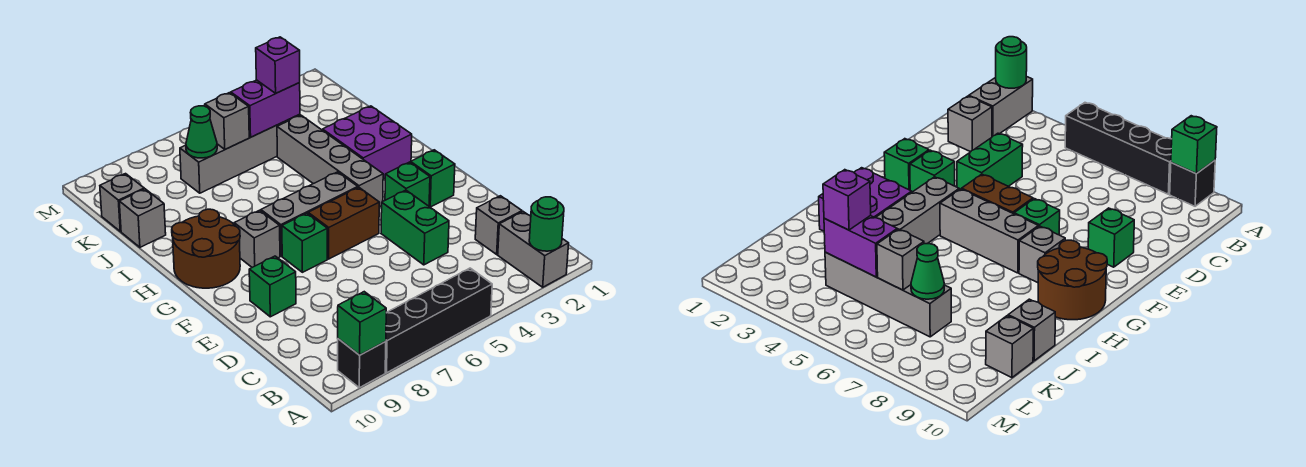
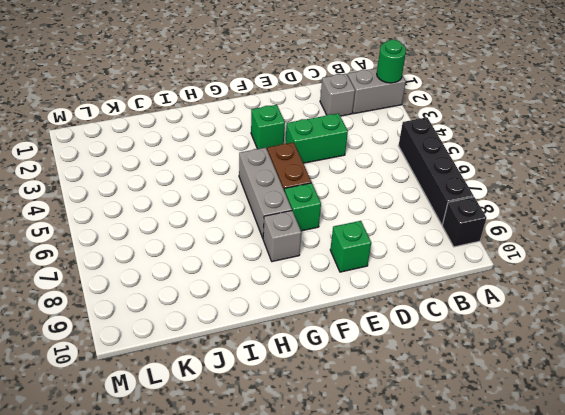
none -> green 1x1 brick [411,150,455,207]
none -> grey 1x4 brick [277,115,383,207]
none -> brown 2x2 round brick [172,209,240,288]

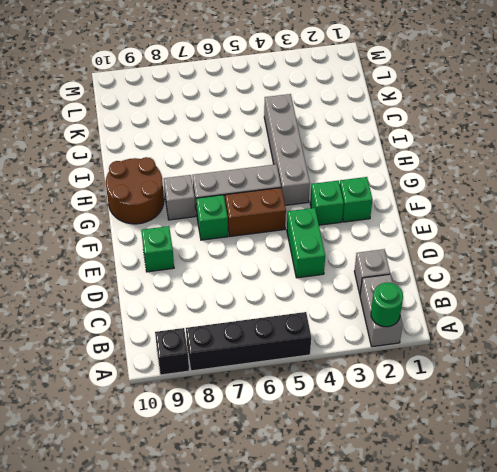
none -> purple 2x2 brick [323,106,412,179]
none -> grey 1x1 brick [119,189,166,247]
none -> grey 1x4 brick [180,114,300,193]

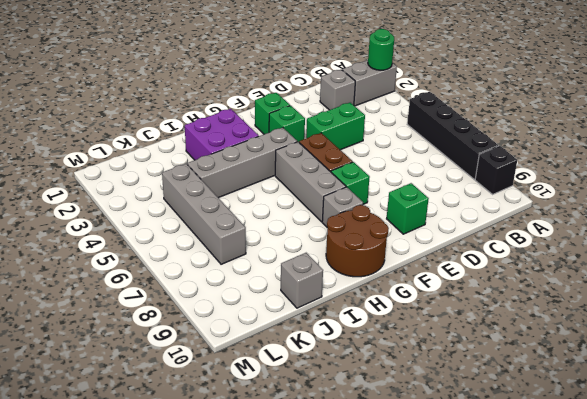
none -> grey 1x1 brick [100,174,144,231]
none -> green 1x1 brick [338,292,386,355]
none -> purple 1x2 brick [231,80,300,137]

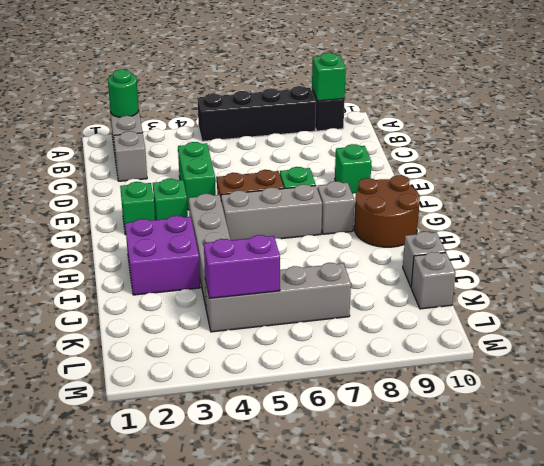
none -> grey 1x1 brick [205,93,249,149]
none -> green 1x1 cone [186,106,217,158]
none -> purple 1x1 brick [256,37,300,93]

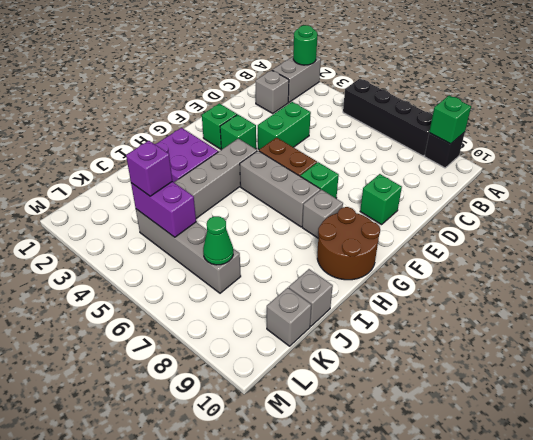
none -> grey 1x1 brick [205,93,249,149]

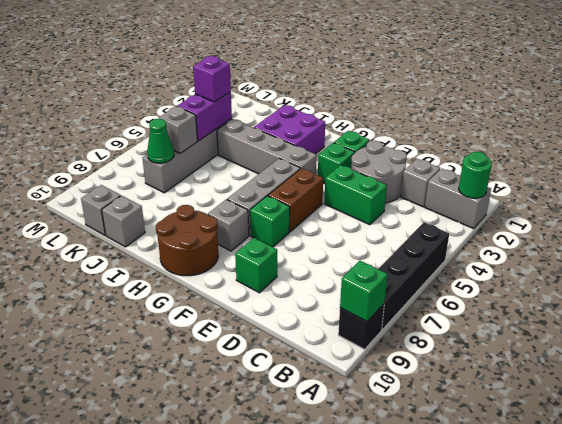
grey 2x2 round brick [351,141,407,203] -> none

